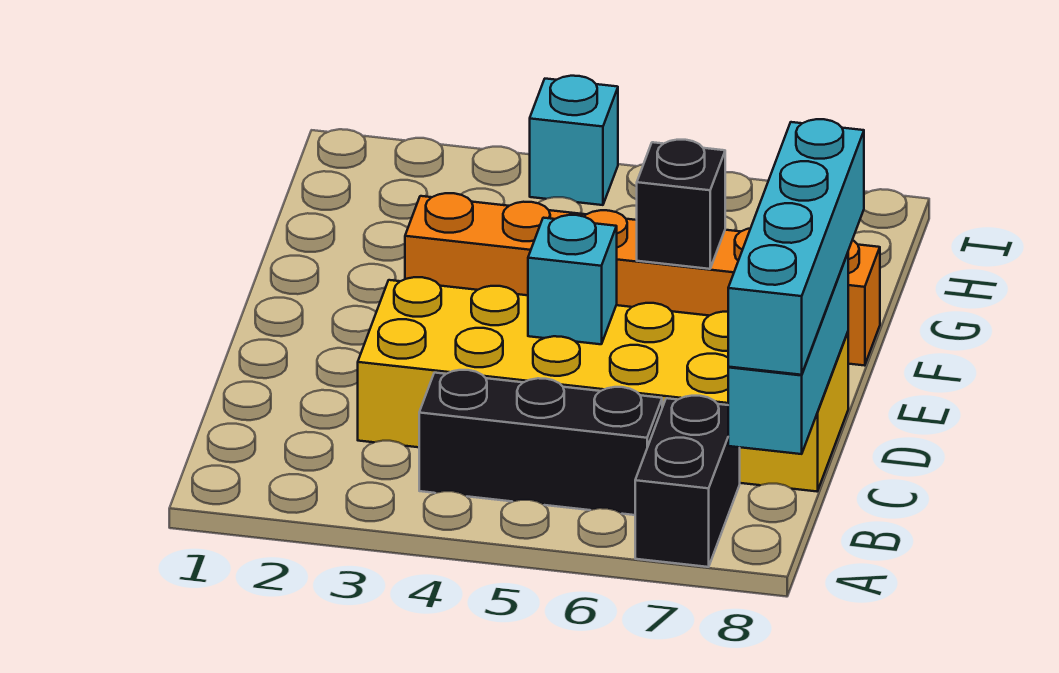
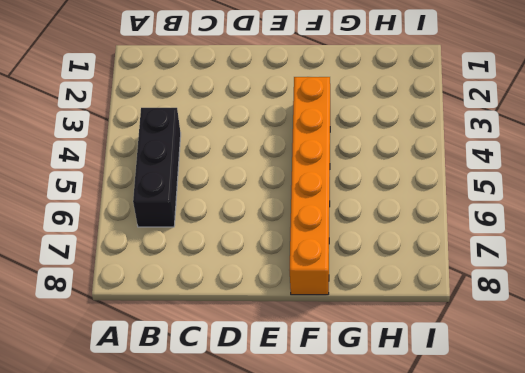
none -> black 1x2 brick [635,396,740,567]
none -> yellow 2x6 brick [358,277,848,491]

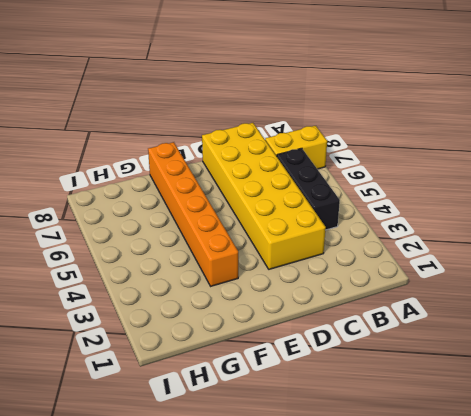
yellow 1x2 brick [265,126,327,169] -> black 1x2 brick [635,396,740,567]
none -> cyan 1x1 brick [530,76,618,205]
none -> cyan 1x3 brick [728,253,848,454]

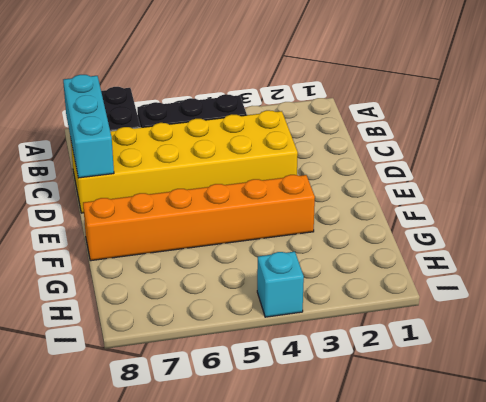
none -> cyan 1x1 brick [528,215,617,344]
none -> black 1x1 brick [637,140,725,269]

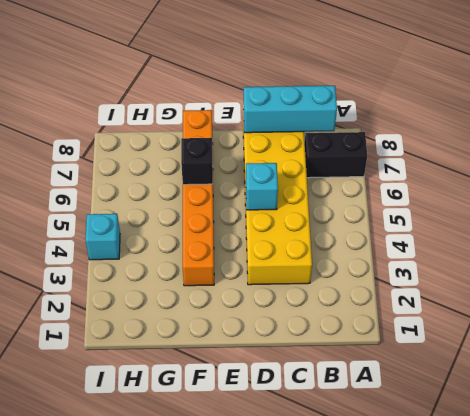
none -> black 1x3 brick [419,370,662,515]
none -> cyan 1x4 brick [728,119,864,375]

